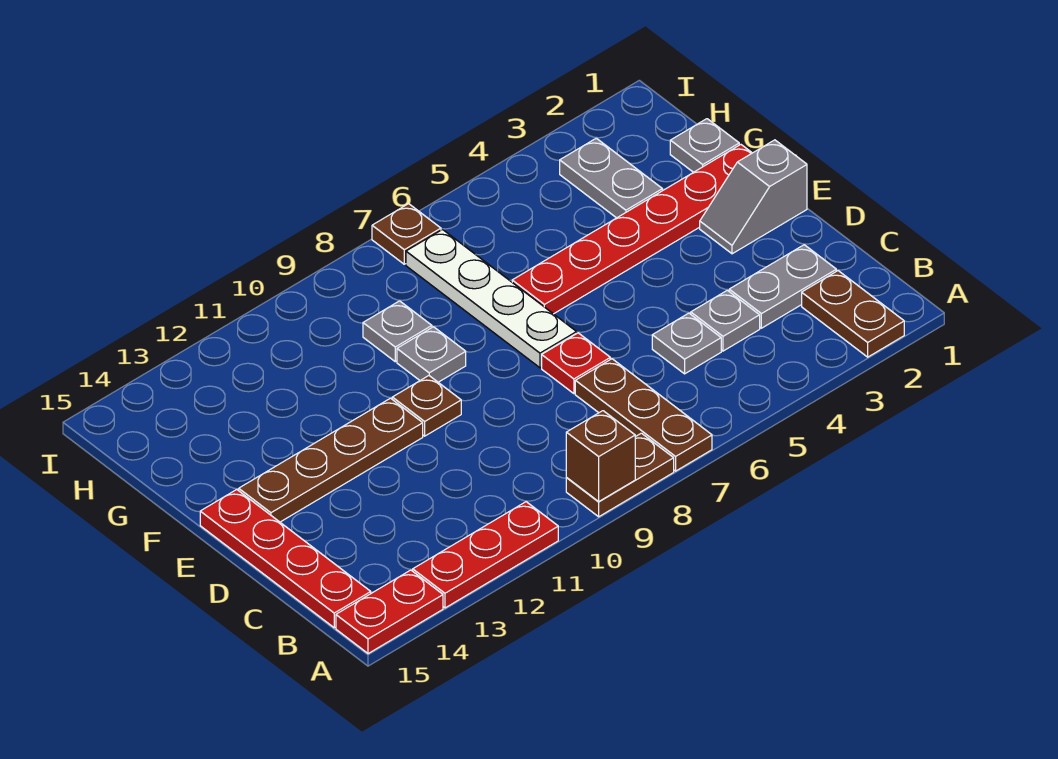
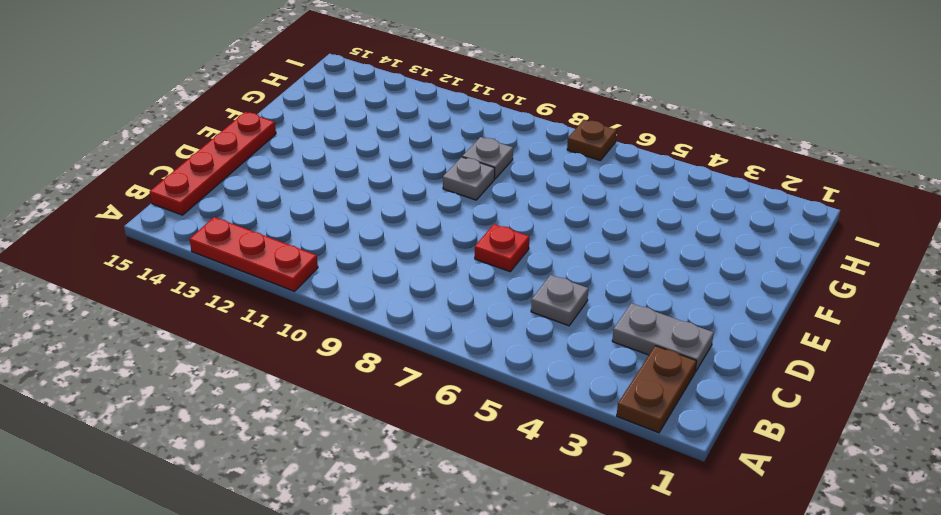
none -> brown 1x3 plate [575,359,712,471]
none -> brown 1x2 plate [566,433,674,517]
none -> red 1x2 plate [336,570,443,654]

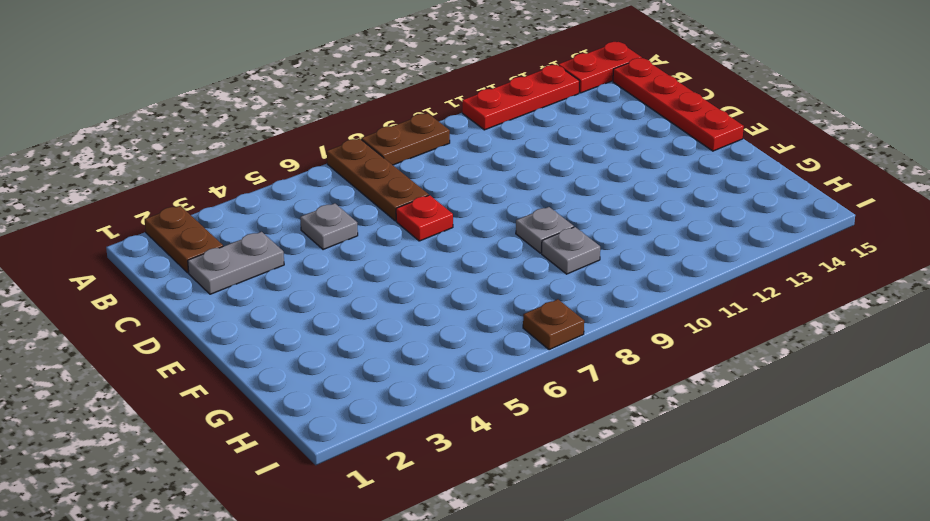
none -> grey 1x1 plate [691,290,760,351]
none -> grey 1x2 slope [700,140,807,254]
none -> white 1x4 plate [406,230,577,368]

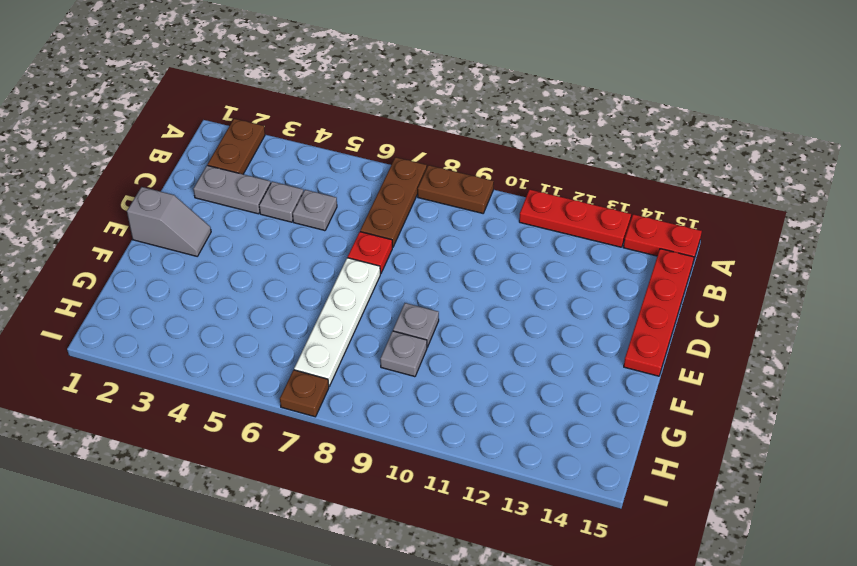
none -> brown 1x1 plate [392,376,461,436]
none -> brown 1x4 plate [239,398,423,522]
none -> red 1x6 plate [512,145,752,314]

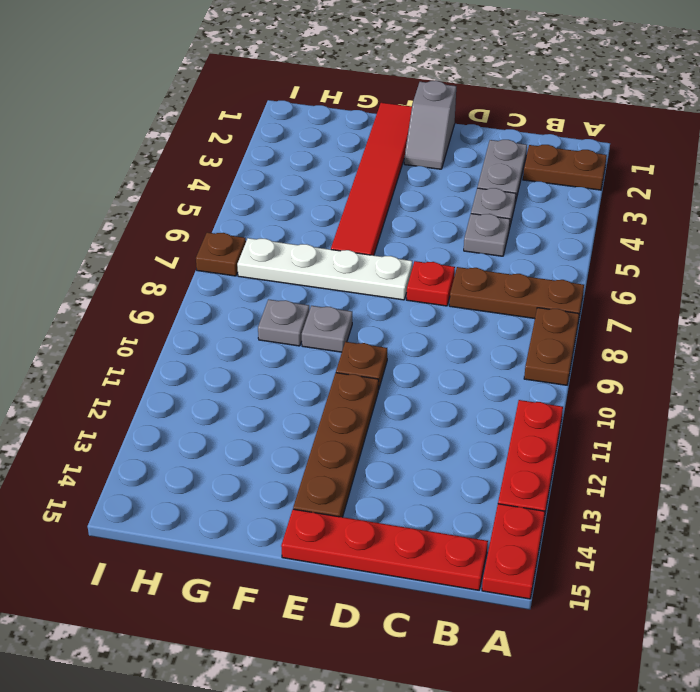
red 1x6 tile [331,103,412,255] -> red 1x6 plate [512,145,752,314]
none -> grey 1x1 plate [670,119,739,172]
none -> grey 1x2 plate [560,138,662,218]
none -> brown 1x1 brick [566,411,635,501]

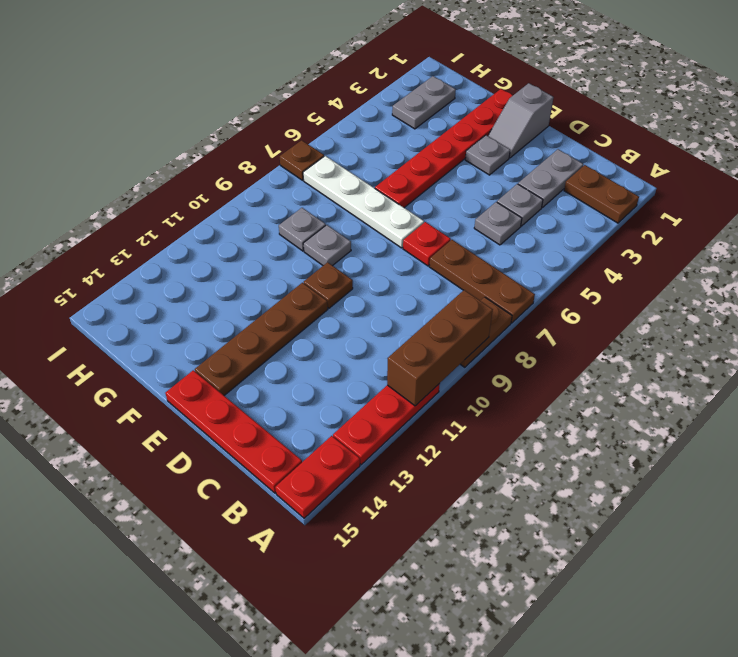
brown 1x3 brick [387,290,493,406] -> brown 1x1 brick [566,411,635,501]
grey 1x1 plate [465,135,510,175] -> grey 1x1 plate moved to [670,119,739,172]
grey 1x2 plate [392,76,456,129] -> grey 1x2 plate turned to [560,138,662,218]

